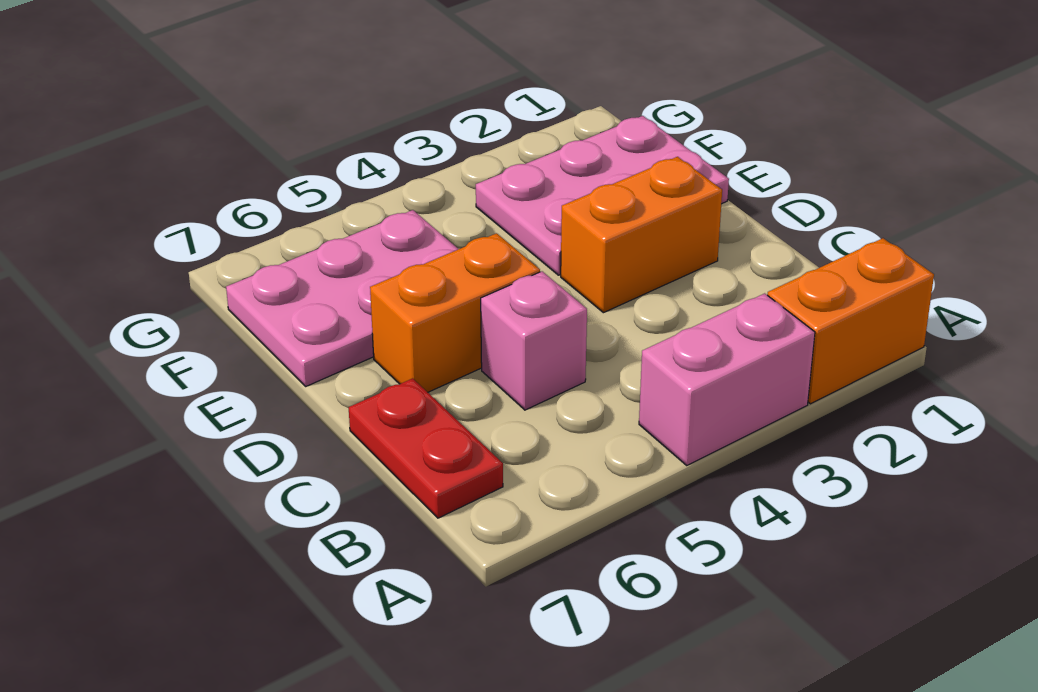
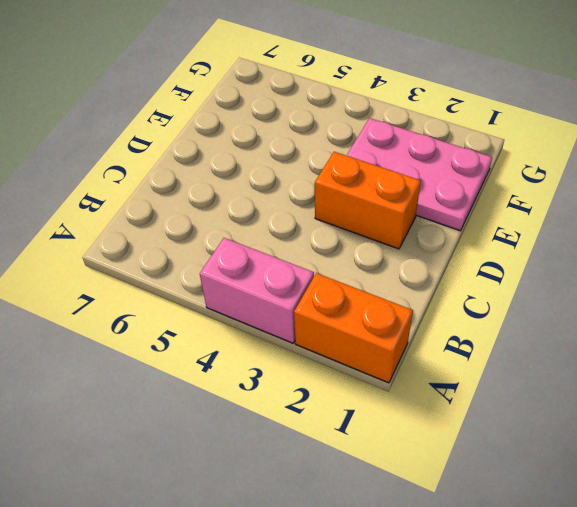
none -> red 1x2 plate [349,378,503,518]
none -> pink 1x1 brick [481,271,587,410]

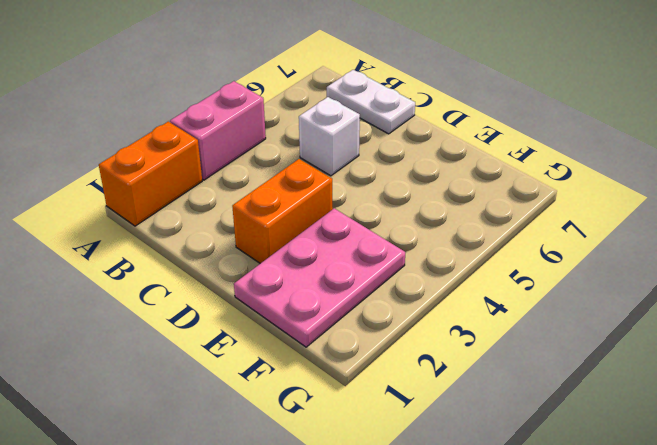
white 1x2 plate [327,70,415,134] -> red 1x2 plate [349,378,503,518]
white 1x1 brick [299,97,360,176] -> pink 1x1 brick [481,271,587,410]
none -> orange 1x2 brick [370,233,540,392]
none -> pink 2x3 plate [226,210,458,386]

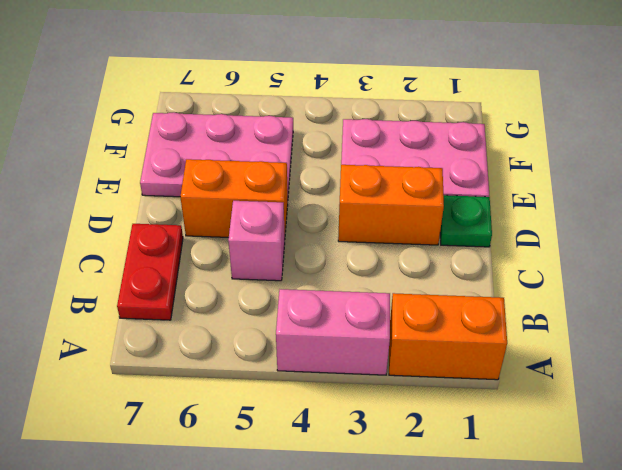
green 1x1 plate [440,195,492,247] -> none

